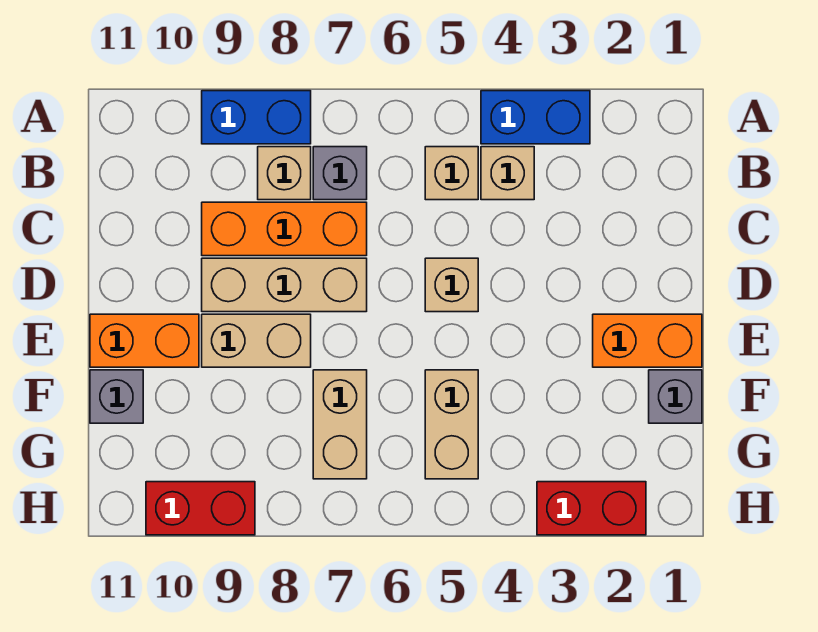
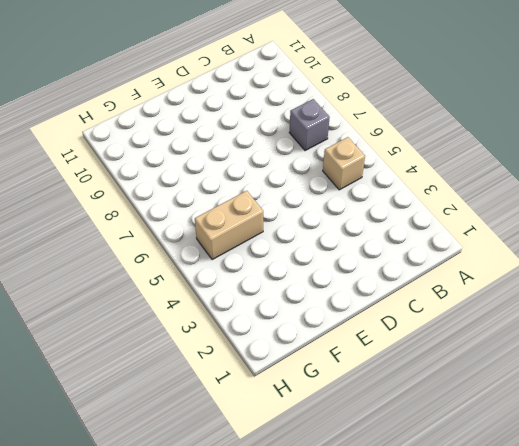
none -> blue 1x2 brick [481,91,590,144]
none -> blue 1x2 brick [202,91,311,144]
none -> tan 1x1 brick [481,147,534,200]

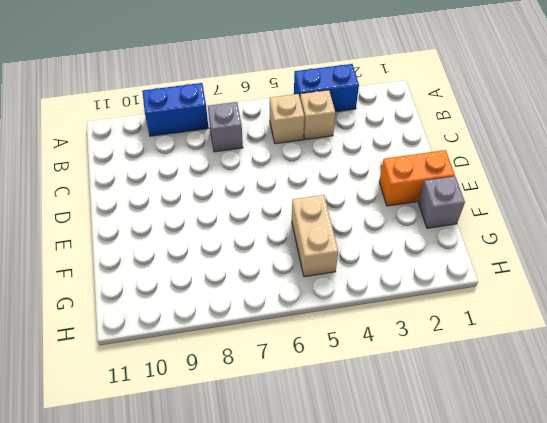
none -> tan 1x1 brick [258,147,311,200]
none -> orange 1x3 brick [202,202,367,256]
none -> tan 1x1 brick [425,258,478,312]

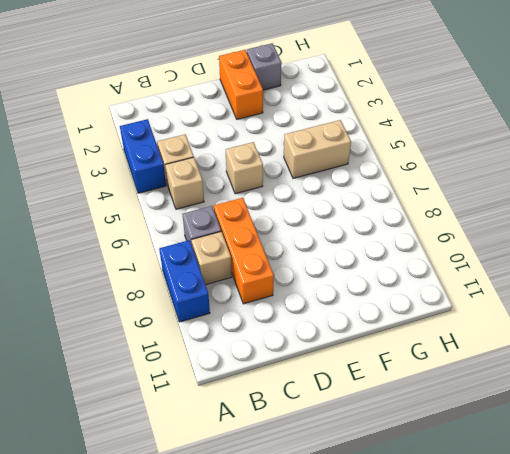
none -> tan 1x3 brick [202,258,367,312]
none -> tan 1x2 brick [202,314,311,367]
none -> orange 1x2 brick [90,314,199,367]

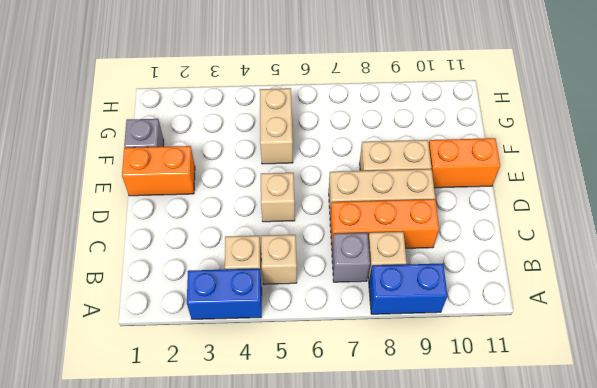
none -> tan 1x2 brick [313,370,367,479]
none -> grey 1x1 brick [90,370,143,423]
none -> red 1x2 brick [537,482,646,535]

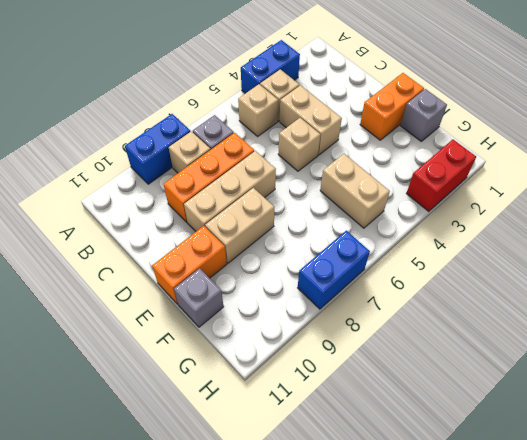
tan 1x2 brick [280,85,342,155] -> tan 1x2 brick moved to [313,370,367,479]
blue 1x2 brick [298,231,370,309] -> none
none -> red 1x2 brick [146,482,255,535]

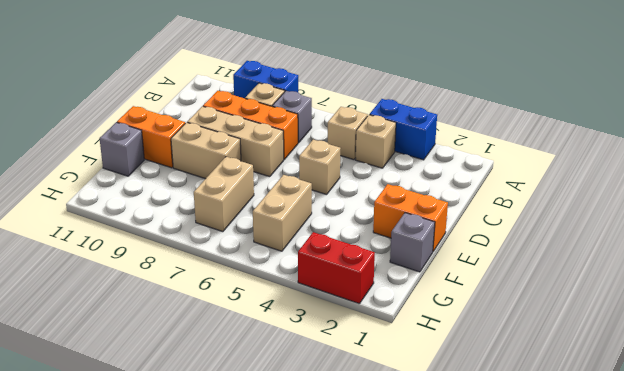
none -> red 1x2 brick [146,482,255,535]

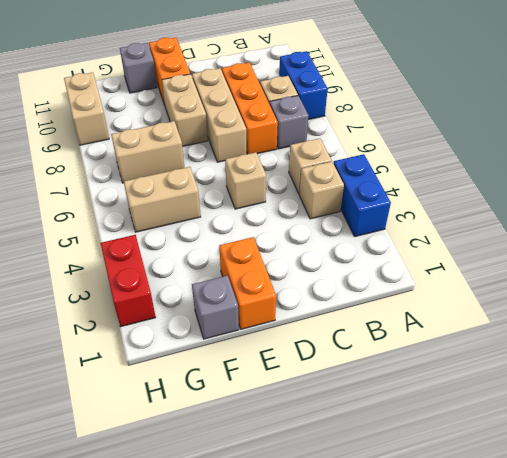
tan 1x2 brick [64,73,109,145] -> red 1x2 brick [146,482,255,535]

